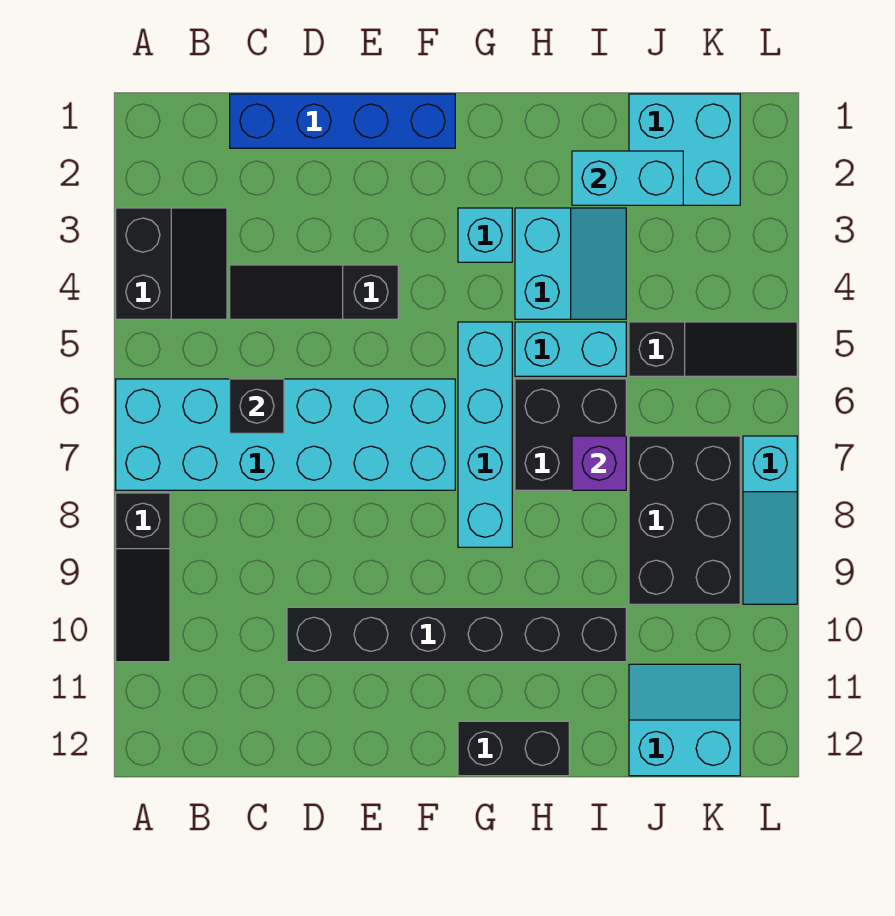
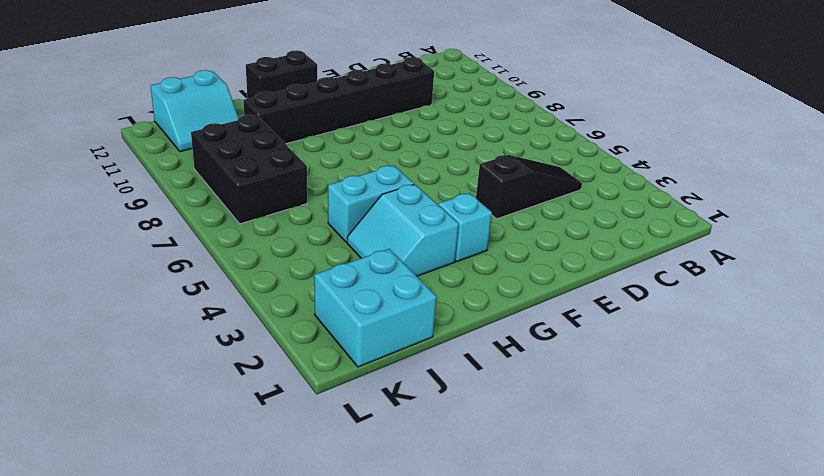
none -> black 2x2 slope [116,208,227,319]
none -> cyan 2x6 brick [116,379,455,490]
none -> black 1x3 slope [116,493,170,662]

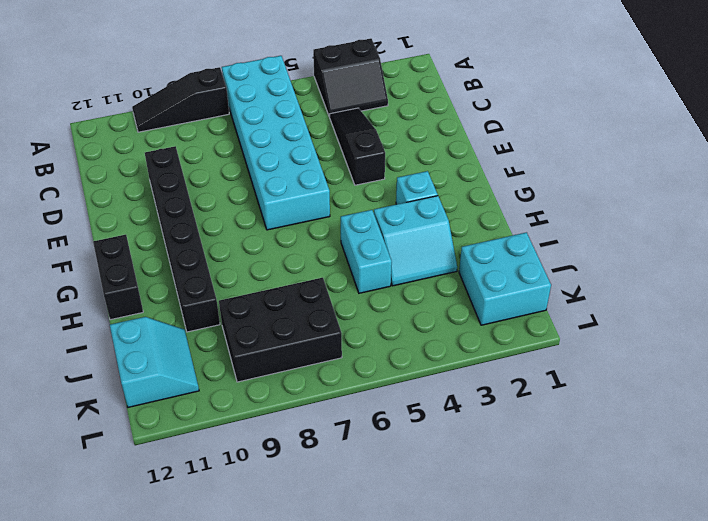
none -> blue 1x4 brick [230,94,455,148]
none -> cyan 1x4 brick [458,322,512,547]
none -> black 2x2 brick [515,379,626,490]

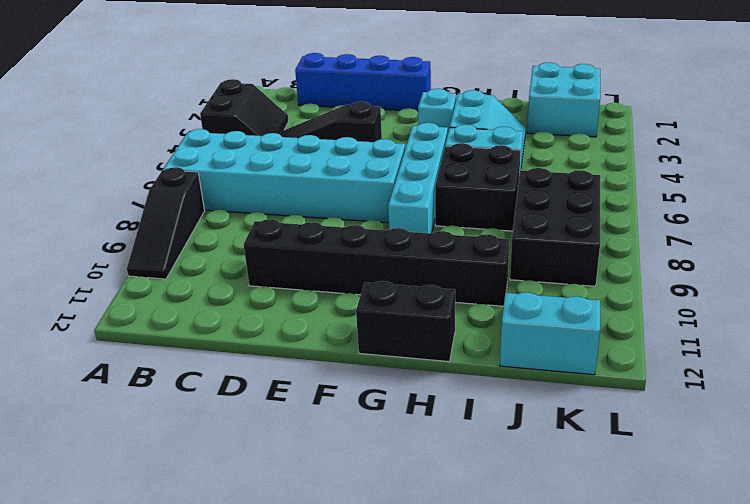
none -> black 1x3 slope [629,322,797,376]
none -> cyan 1x3 slope [743,436,797,604]
none -> black 1x1 brick [230,379,284,433]

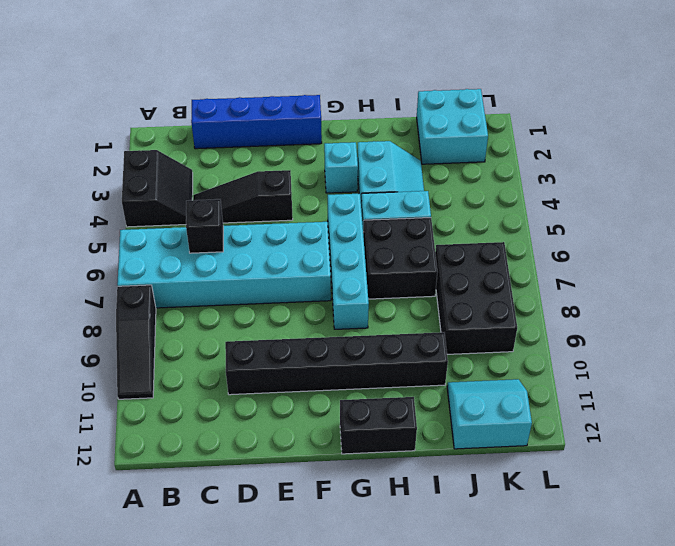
none -> black 1x3 slope [629,322,797,376]
none -> cyan 1x3 slope [743,436,797,604]
none -> cyan 1x2 brick [572,151,683,205]

